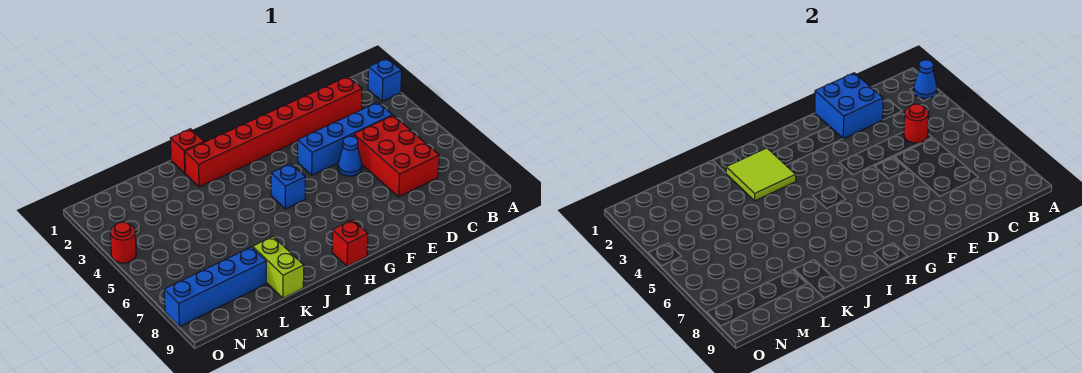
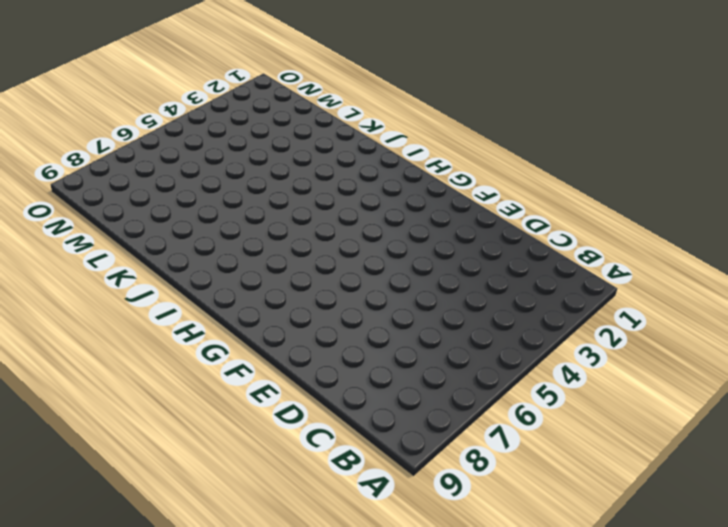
none -> blue 1x1 brick [368,58,402,101]
none -> red 1x8 brick [185,77,362,187]
none -> blue 1x4 brick [298,102,392,175]

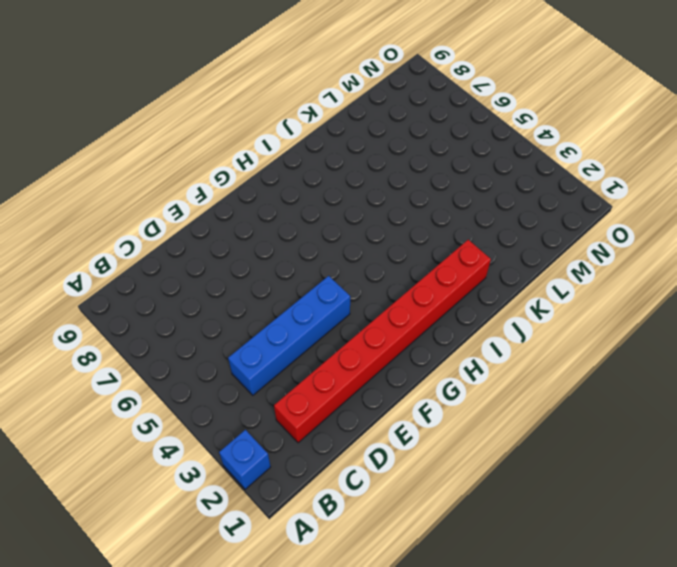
none -> red 2x3 brick [354,115,439,197]
none -> blue 1x1 cone [338,136,362,176]
none -> blue 1x1 brick [271,164,305,209]

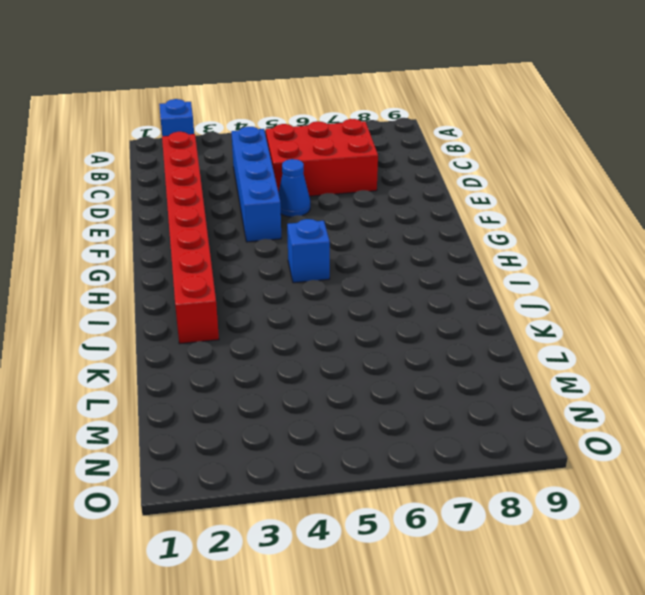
none -> red 1x1 brick [332,220,368,266]
none -> red 1x1 brick [171,129,204,173]
none -> lime 1x2 brick [253,237,304,298]

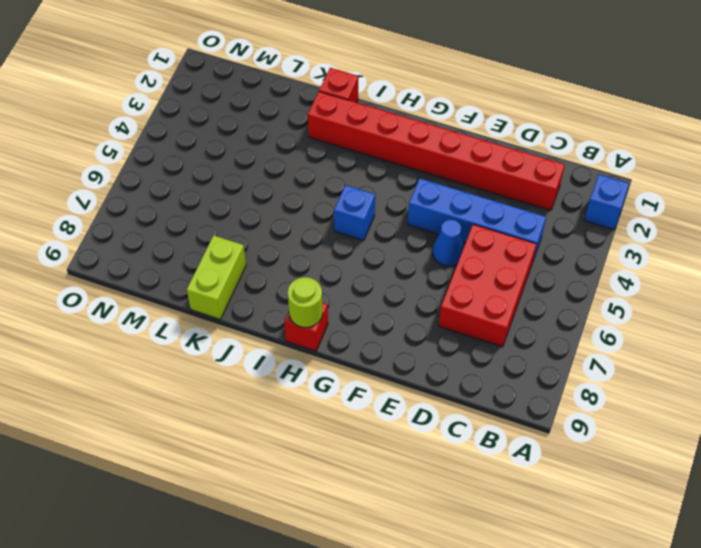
lime 1x1 round brick [288,277,323,327] -> none
none -> blue 1x4 brick [164,247,266,327]
none -> red 1x1 round brick [110,222,136,263]
none -> blue 1x1 cone [914,60,937,98]

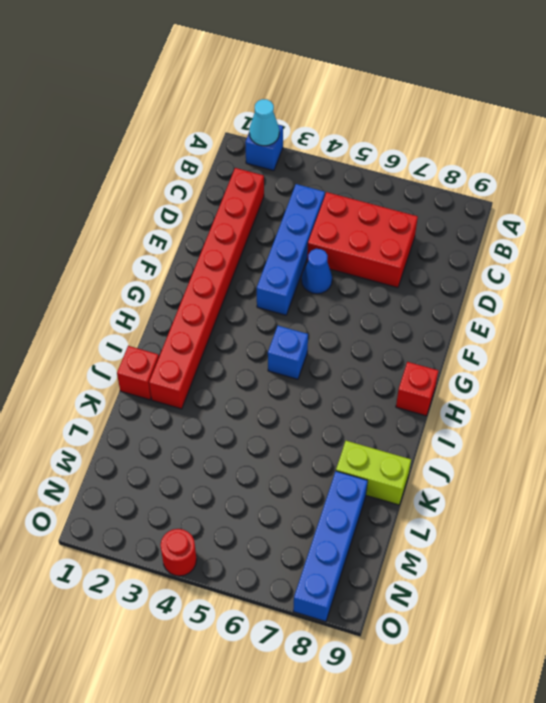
cyan 1x1 cone [249,99,279,146] -> blue 1x1 cone [914,60,937,98]
none -> red 1x1 round brick [904,104,929,143]
none -> blue 2x2 brick [815,73,883,139]
none -> lime 2x2 tile [726,148,796,201]

